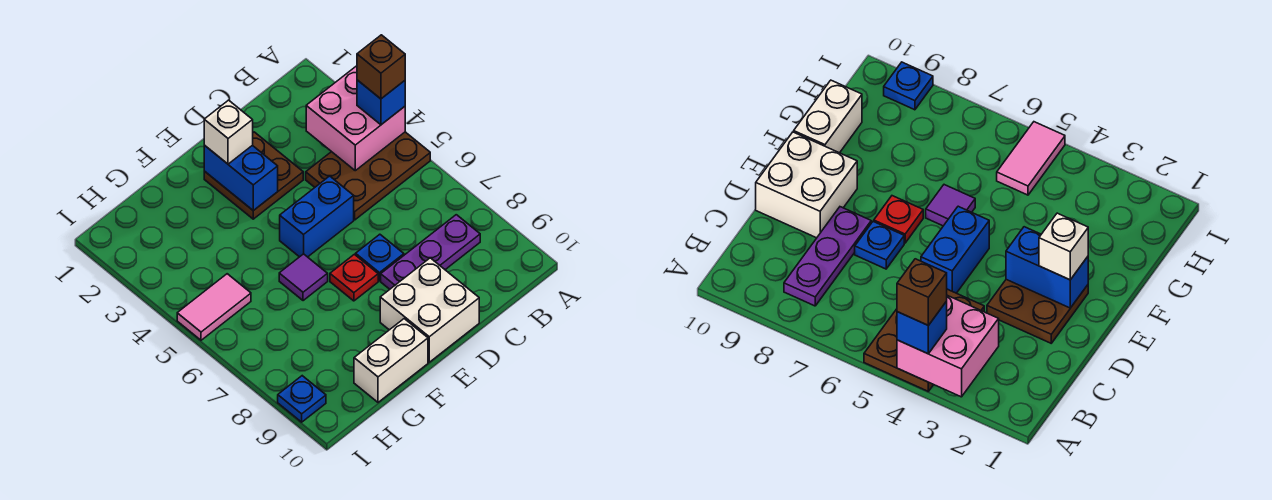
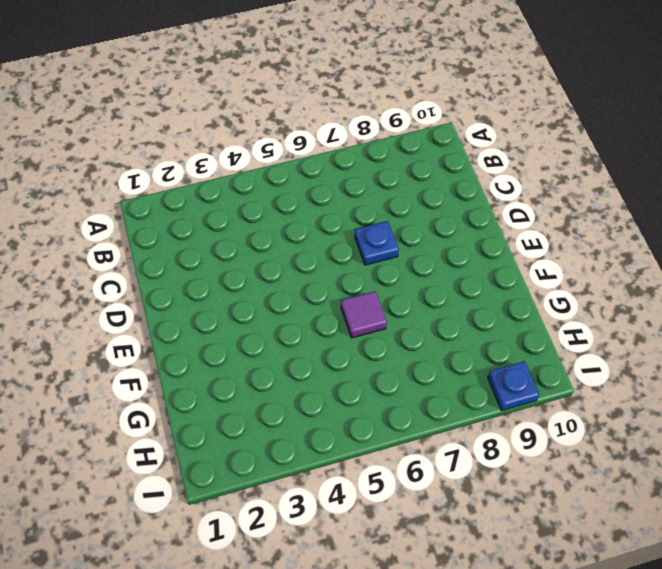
none -> brown 2x3 plate [306,132,430,220]
none -> purple 1x3 plate [381,215,480,289]
none -> brown 2x2 plate [204,132,303,219]

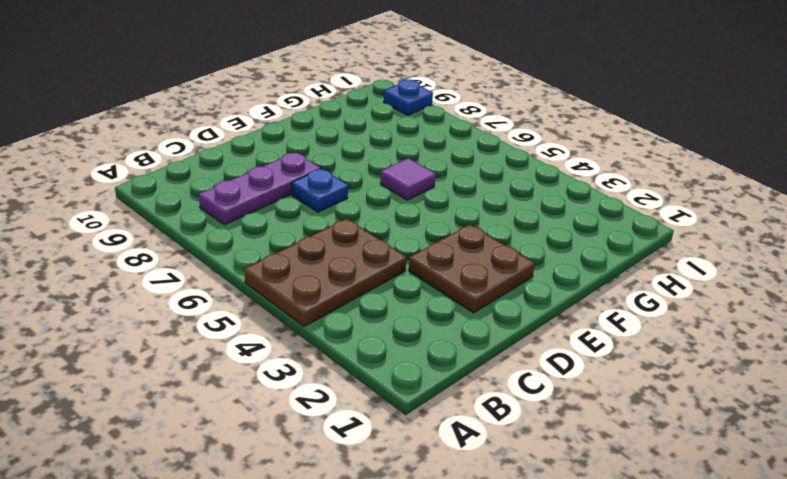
none -> blue 1x2 brick [280,176,354,257]
none -> white 2x2 brick [380,258,479,362]
none -> red 1x1 plate [330,254,378,301]

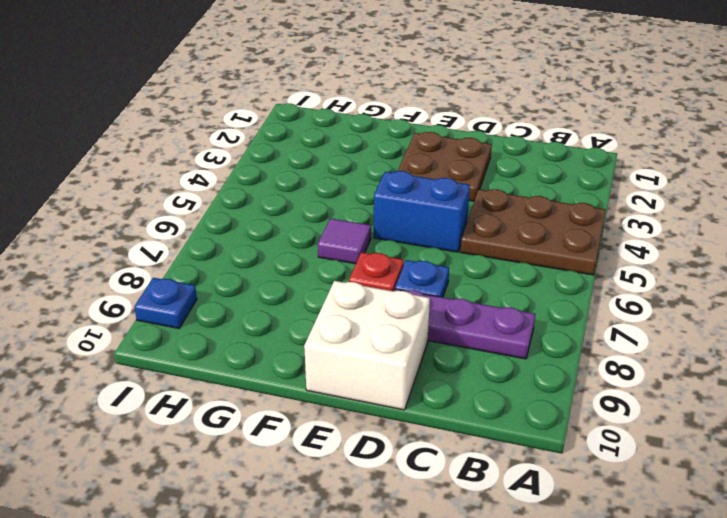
none -> white 1x2 brick [354,319,428,402]
none -> pink 1x2 tile [177,274,251,340]
none -> pink 2x2 brick [306,66,405,171]

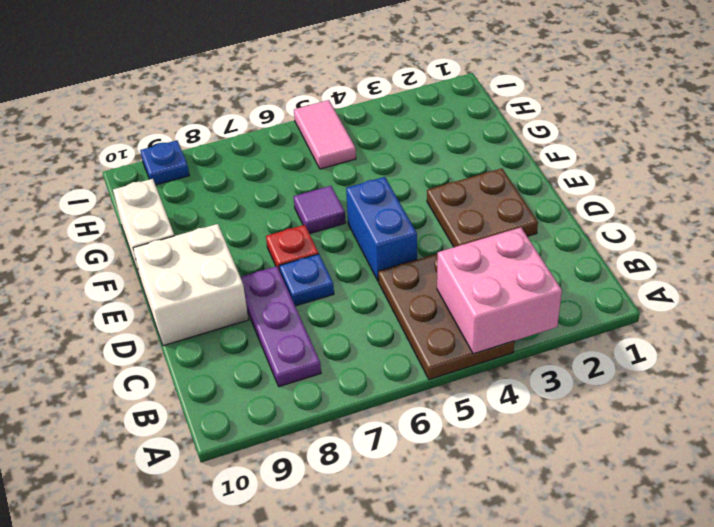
none -> blue 1x2 brick [204,145,278,211]
none -> blue 1x1 brick [357,80,405,125]
none -> white 1x1 brick [204,100,253,164]

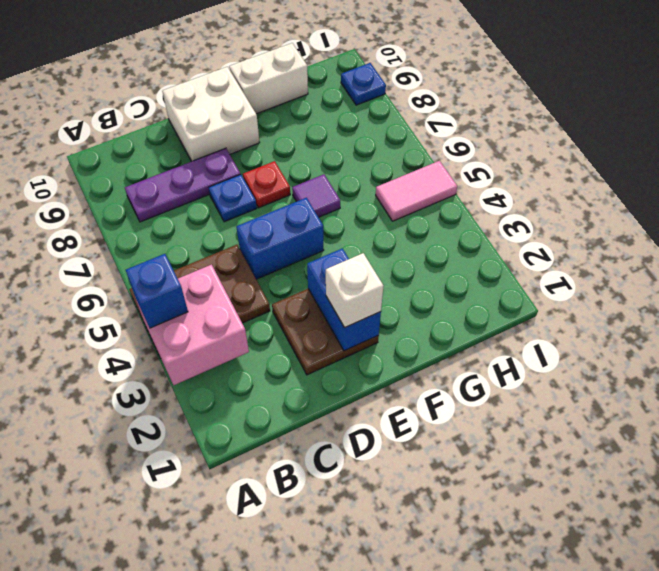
none -> brown 1x1 brick [357,35,405,99]

